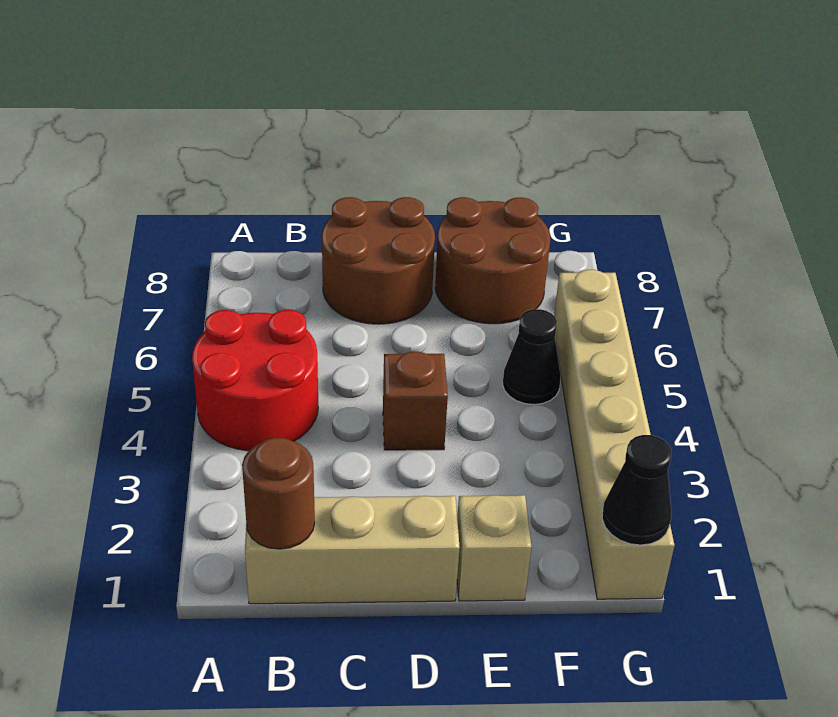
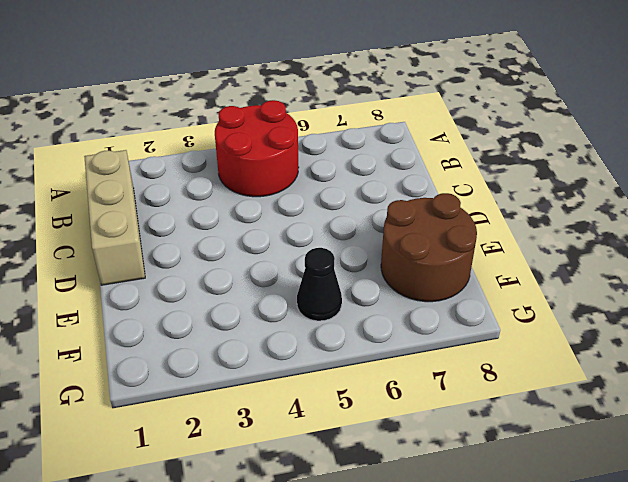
none -> brown 2x2 round brick [322,197,435,324]
none -> brown 1x1 brick [383,352,448,450]

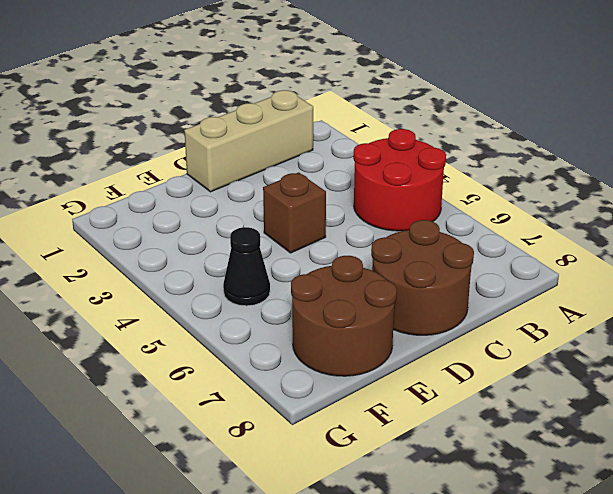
none -> tan 1x1 brick [457,495,532,601]
none -> tan 1x6 brick [554,270,675,599]

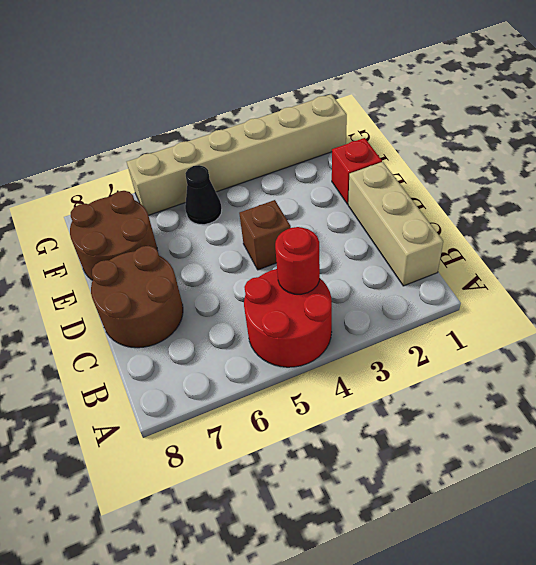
red 1x1 round brick [275,227,320,294] -> none
red 1x1 brick [332,138,382,204] -> tan 1x1 brick [457,495,532,601]
none -> brown 1x1 round brick [242,438,315,549]
none -> black 1x1 cone [602,435,671,545]

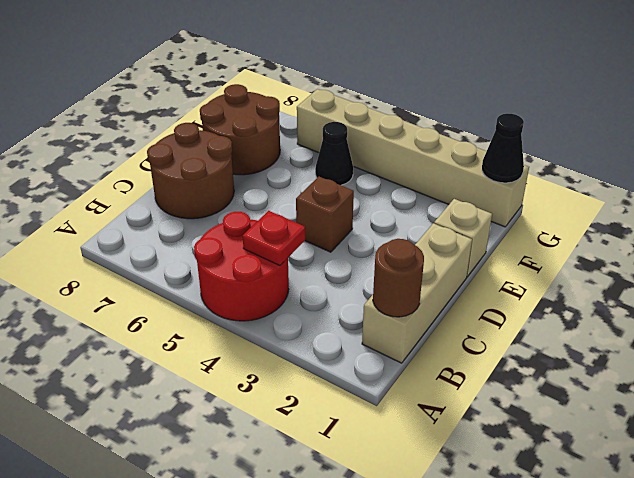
red 1x1 plate [243,211,305,266] -> none

